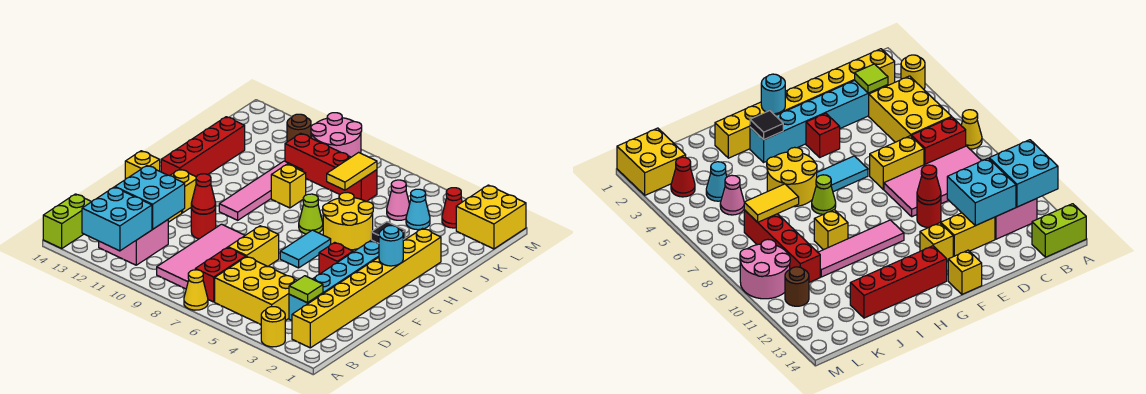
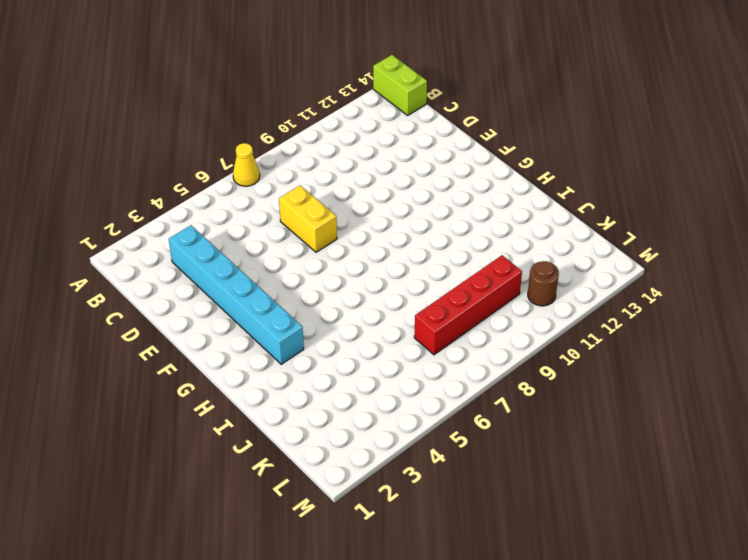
none -> yellow 1x1 round brick [261,307,285,347]
none -> yellow 1x8 brick [292,228,441,348]
none -> yellow 2x3 brick [215,257,297,324]
none -> red 1x2 brick [195,247,246,302]

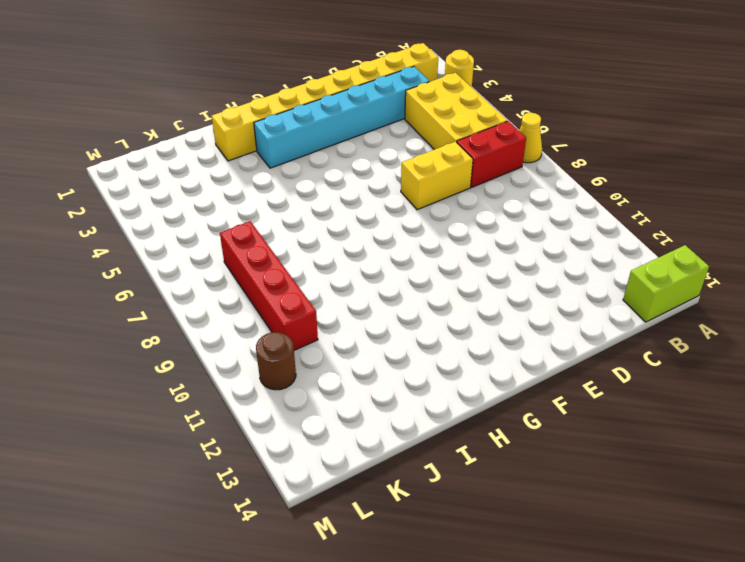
none -> pink 2x4 tile [157,224,245,289]
none -> pink 2x2 brick [99,220,168,265]
none -> yellow 1x2 brick [941,213,995,256]
none -> red 1x1 round brick [191,208,216,239]

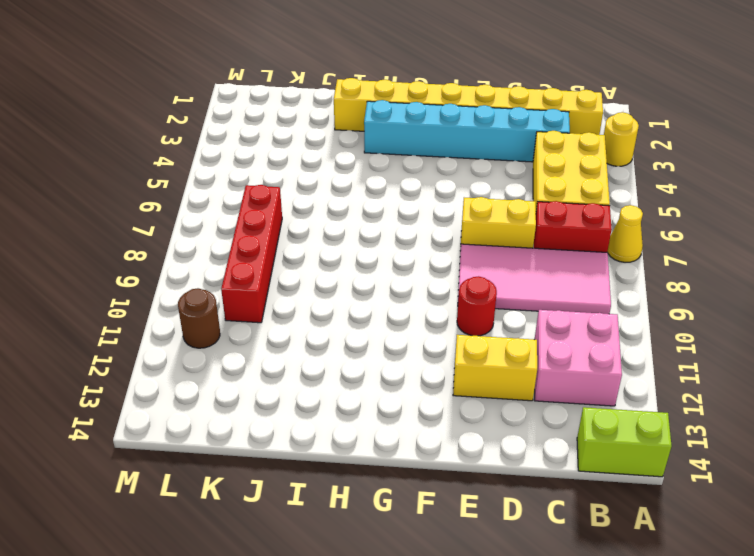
none -> red 1x1 brick [319,242,353,274]
none -> cyan 1x2 tile [280,230,331,268]
none -> yellow 1x1 brick [170,169,196,213]
none -> yellow 1x1 brick [125,151,160,179]

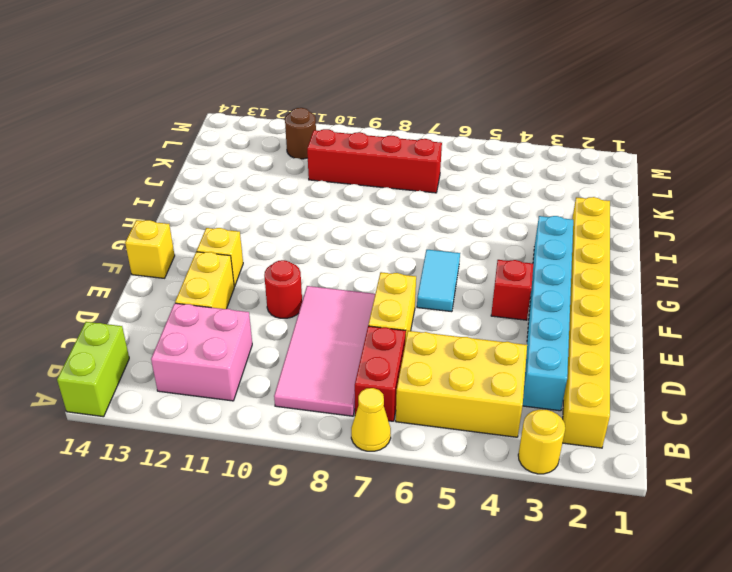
none -> pink 1x4 tile [219,161,303,220]
none -> red 1x4 brick [161,117,245,177]
none -> yellow 2x2 round brick [323,192,373,250]
none -> lime 1x1 cone [299,194,323,234]

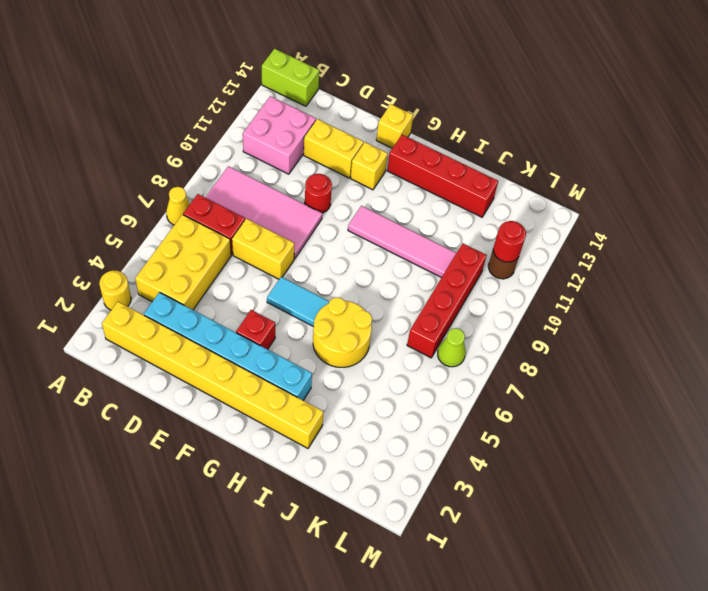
lime 1x1 cone [438,328,466,367] -> lime 1x1 cone moved to [299,194,323,234]
red 1x1 round brick [493,221,526,262] -> none
none -> yellow 1x1 brick [271,164,306,208]
none -> cyan 1x1 cone [406,189,430,230]
none -> pink 1x1 cone [387,180,410,220]
none -> yellow 2x2 brick [456,185,526,249]

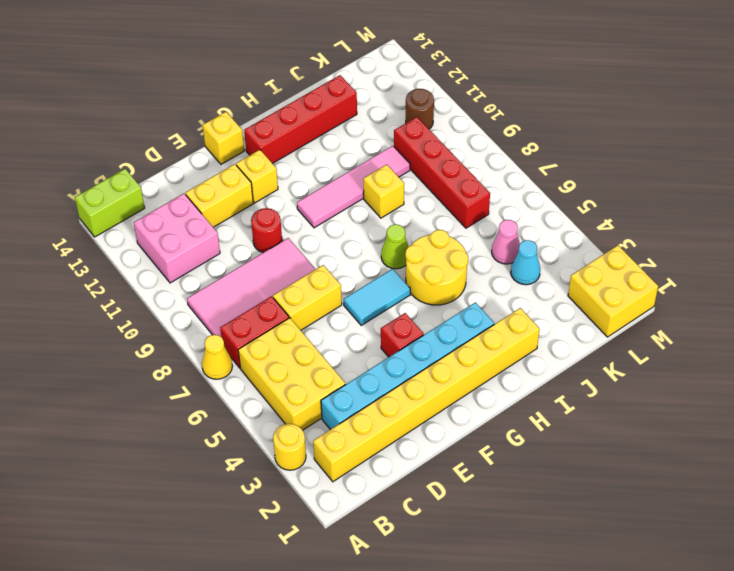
none -> red 1x1 cone [442,188,462,228]
none -> pink 2x2 round brick [311,113,362,157]
none -> cyan 2x2 brick [82,187,152,251]
none -> lime 1x1 tile [289,276,323,303]

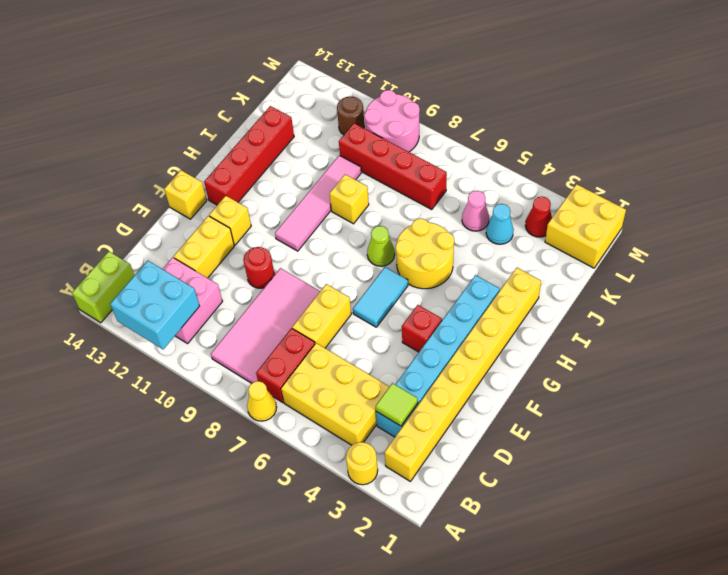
none -> cyan 2x2 brick [115,166,185,229]
none -> red 1x1 cone [191,174,216,214]
none -> cyan 1x1 round brick [379,226,403,266]
none -> black 1x1 tile [371,222,405,243]

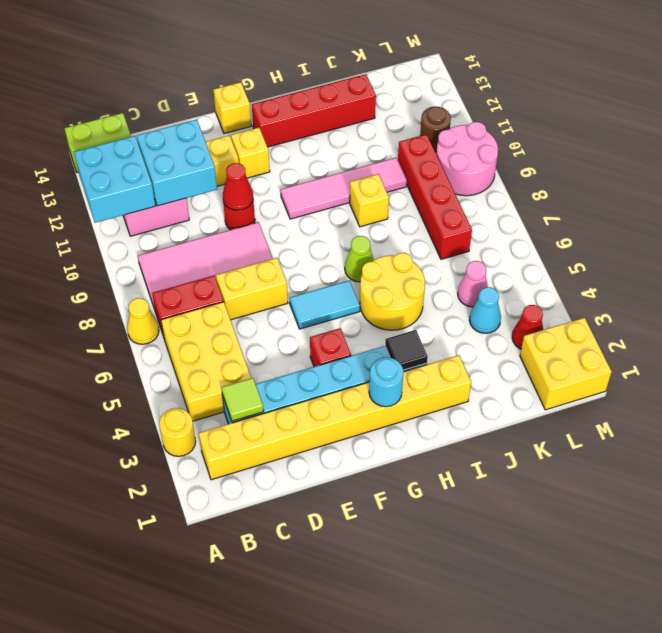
none -> yellow 1x2 tile [327,152,377,190]

